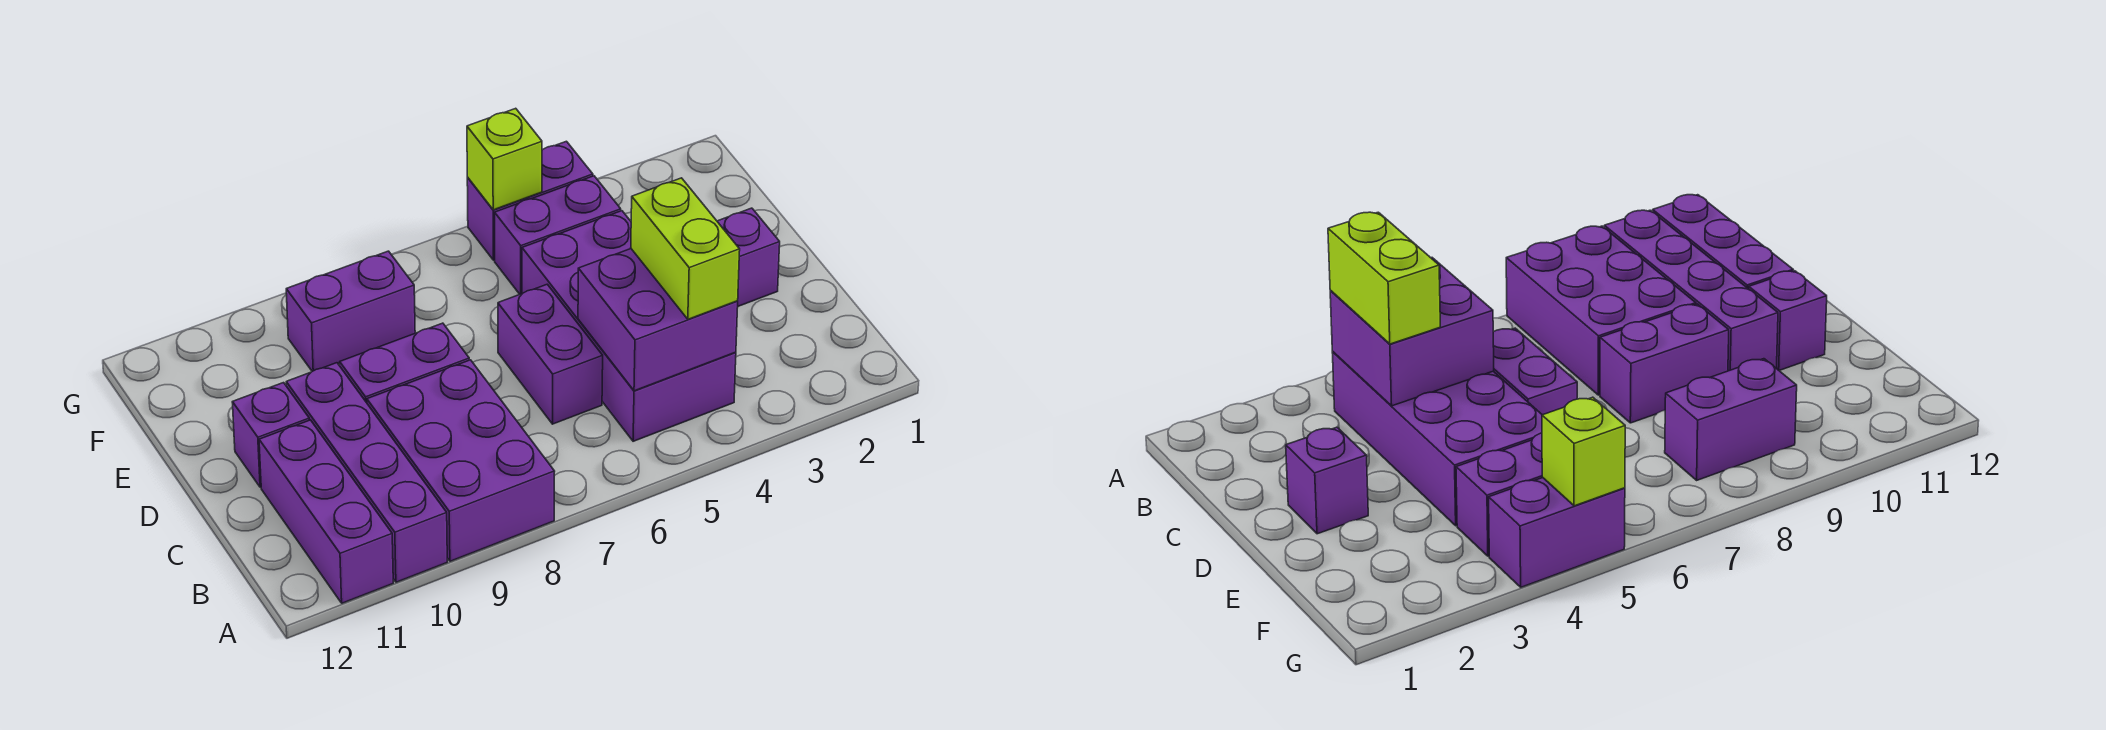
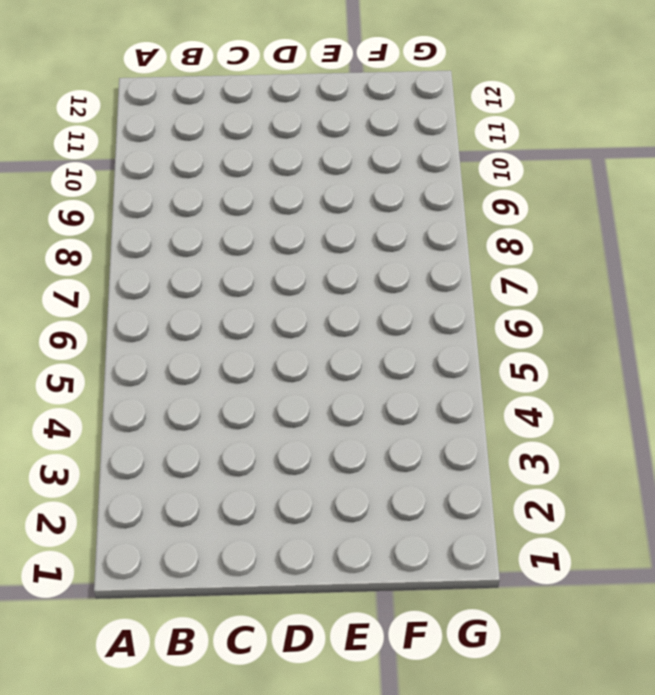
none -> purple 2x3 brick [367,360,555,561]
none -> purple 1x4 brick [286,363,447,582]
none -> purple 1x3 brick [259,420,393,603]

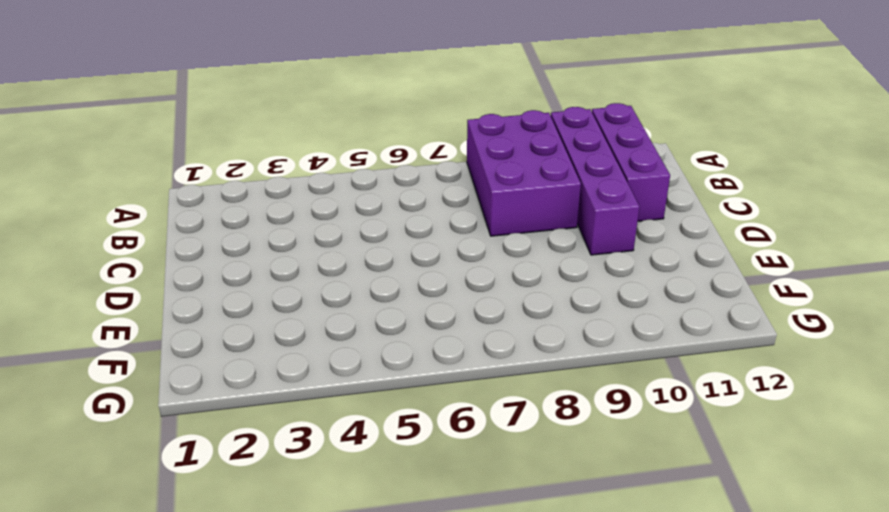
none -> purple 2x4 brick [522,211,736,441]
none -> purple 1x2 brick [498,284,603,424]
none -> purple 1x1 brick [717,208,780,306]

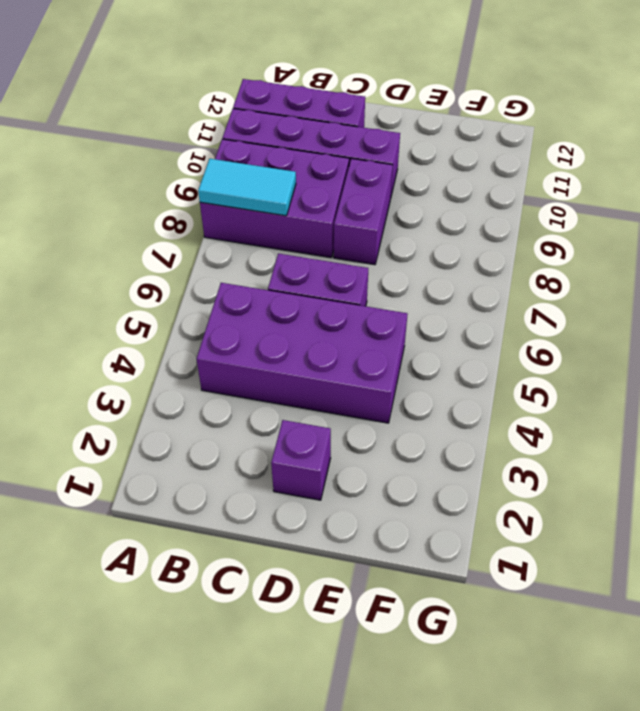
cyan 1x2 tile [198,159,296,216] -> none
none -> purple 1x1 brick [232,383,309,487]
none -> purple 1x2 brick [495,176,621,294]
none -> purple 1x2 brick [286,251,415,371]

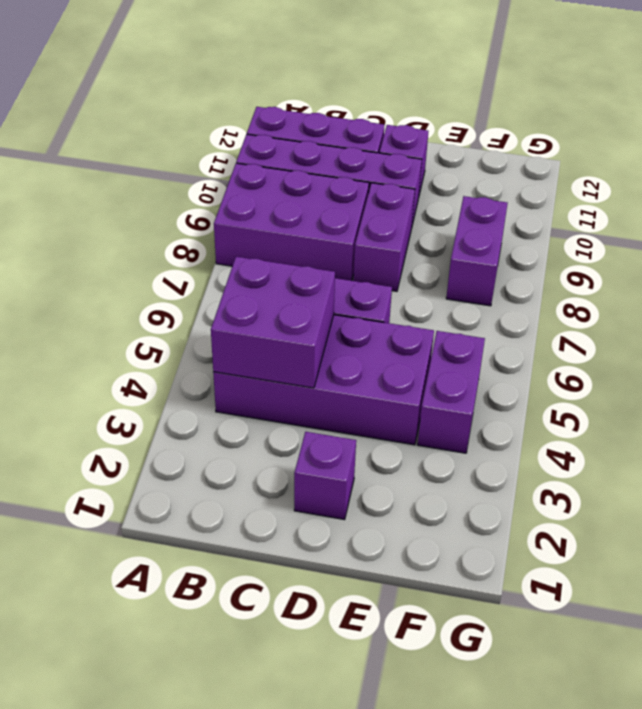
none -> purple 1x2 brick [467,141,593,260]
none -> lime 1x1 brick [467,108,542,210]
none -> lime 1x2 brick [631,178,740,319]

